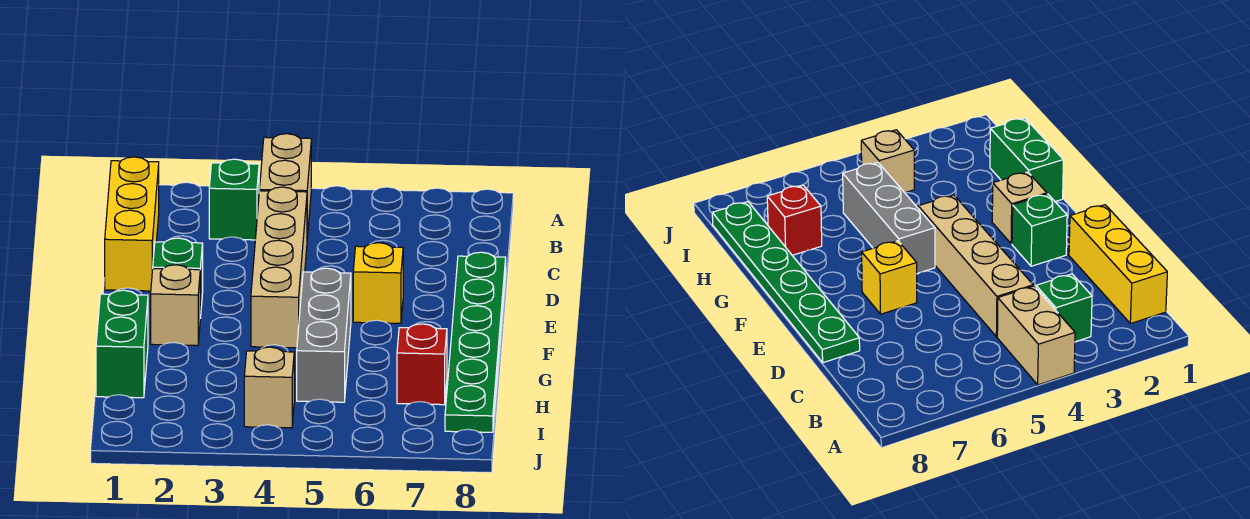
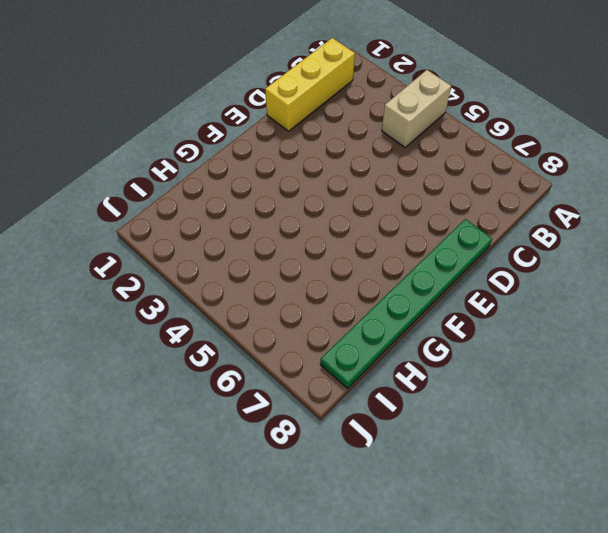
none -> green 1x1 brick [209,159,259,240]
none -> tan 1x4 brick [251,187,307,348]
none -> green 1x1 brick [153,238,203,318]

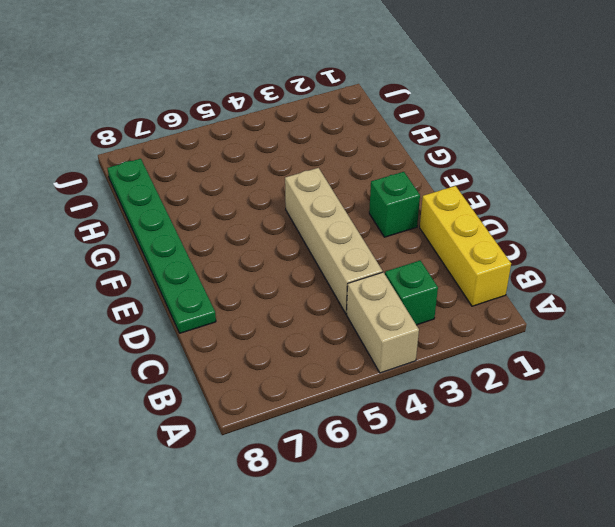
none -> yellow 1x1 brick [353,243,403,323]
none -> tan 1x1 brick [151,265,200,346]
none -> grey 1x3 brick [297,268,351,402]

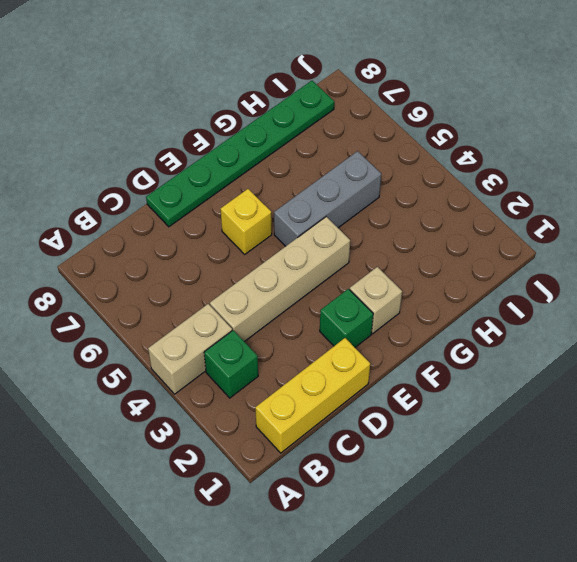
none -> green 1x2 brick [96,290,148,398]
none -> red 1x1 brick [397,324,447,405]
none -> tan 1x1 brick [244,347,294,428]

